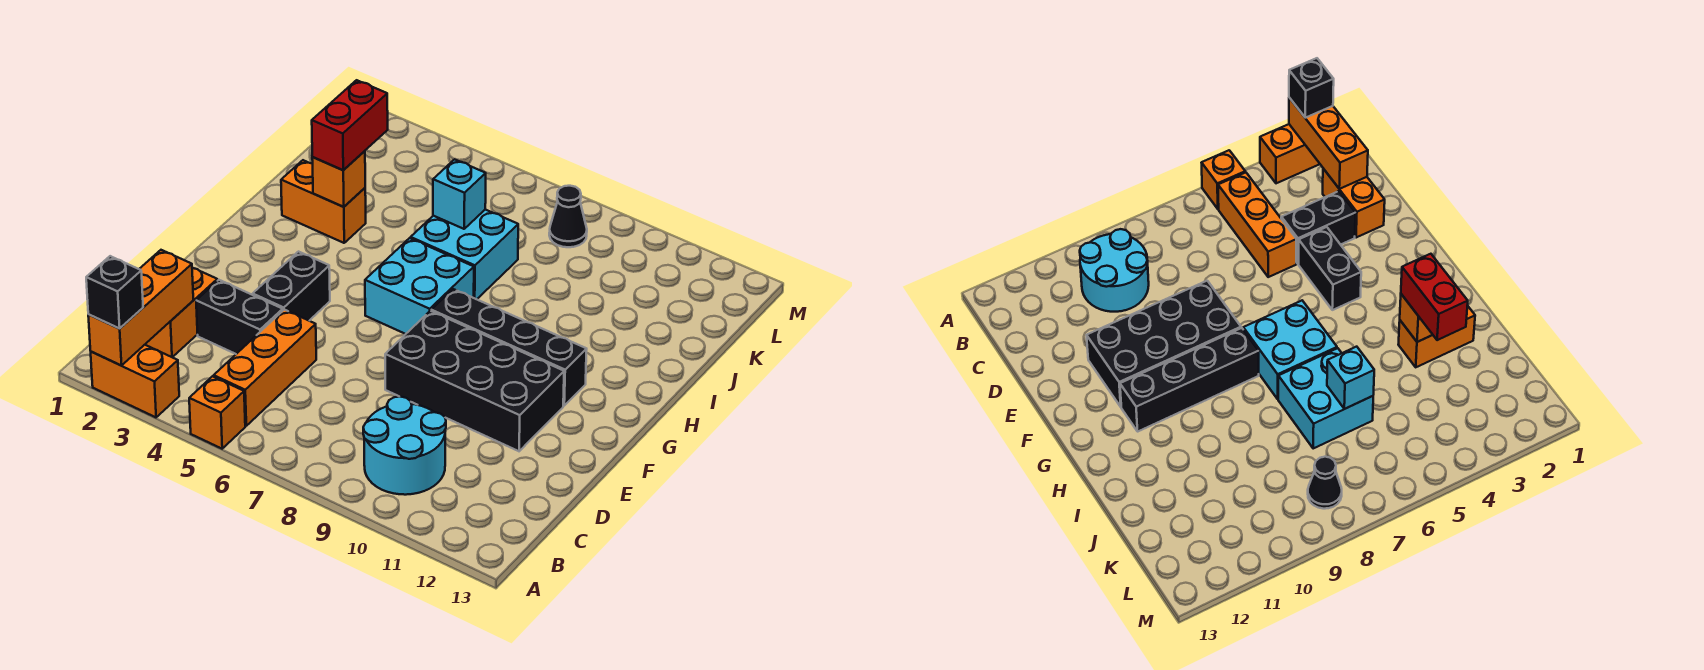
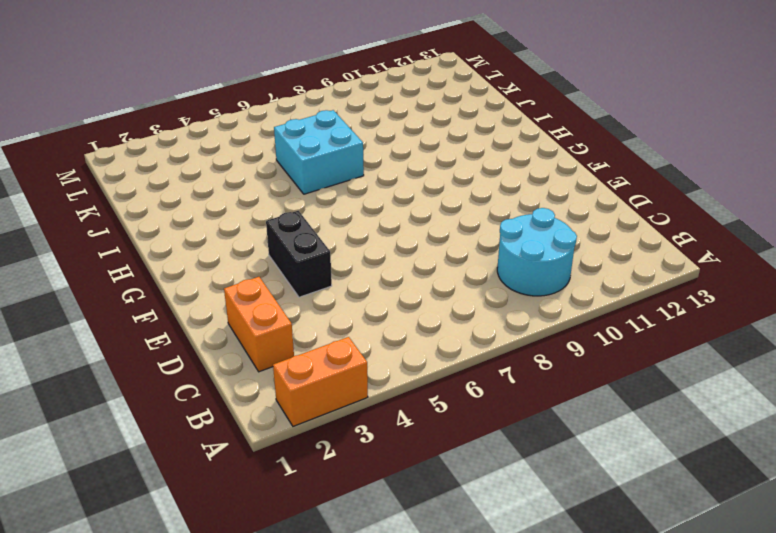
none -> orange 1x1 brick [189,376,245,449]
none -> orange 1x3 brick [214,310,316,426]
none -> black 1x2 brick [196,280,283,354]

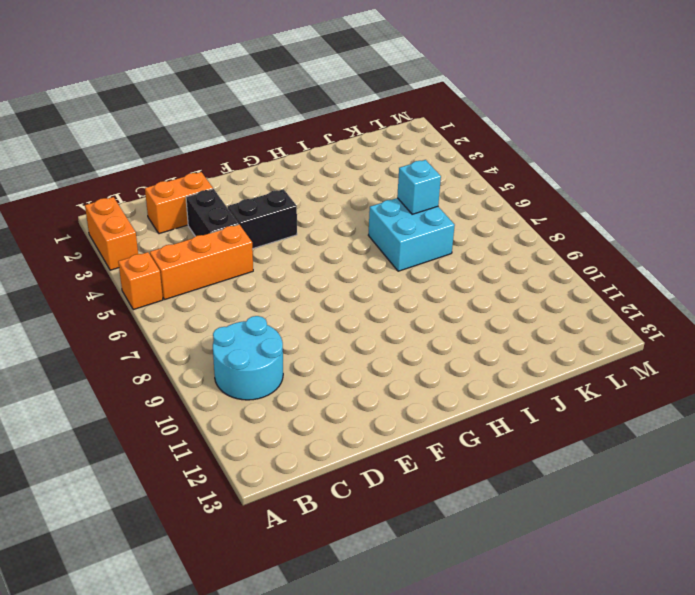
none -> black 2x4 brick [385,311,564,451]
none -> cyan 2x2 brick [365,238,474,334]
none -> black 1x4 brick [431,289,587,406]

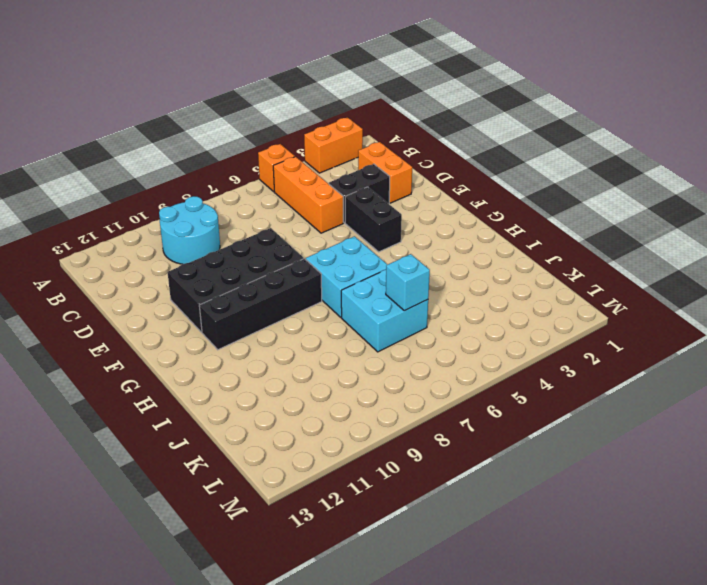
none -> orange 1x2 brick [281,160,366,243]
none -> black 1x1 cone [549,186,587,247]
none -> orange 1x3 brick [88,250,193,365]

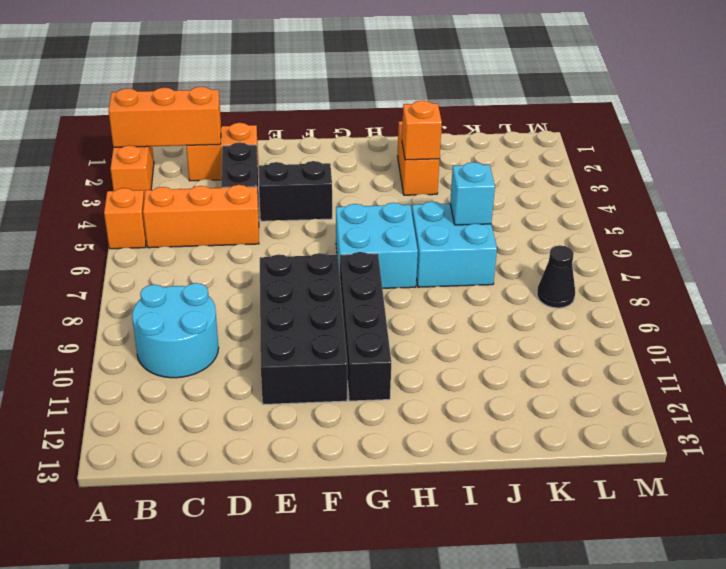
none -> black 1x1 brick [86,256,143,328]
none -> red 1x2 brick [312,80,388,170]

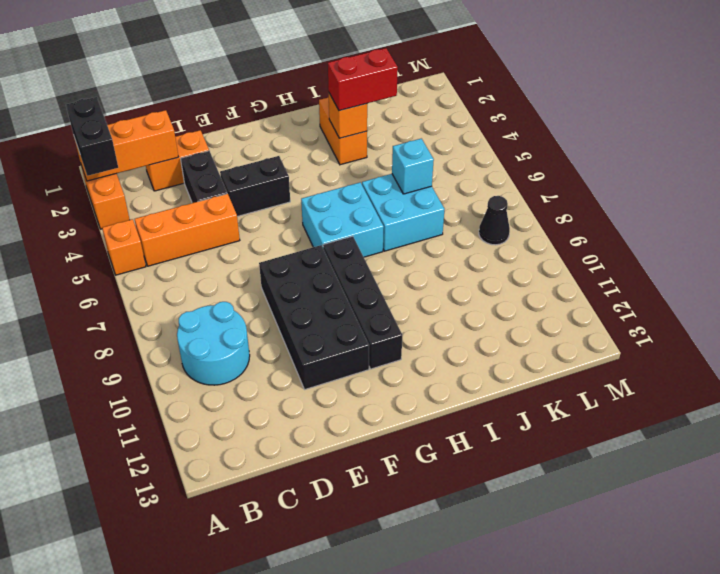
black 1x2 brick [66,97,118,176] -> black 1x1 brick [86,256,143,328]

